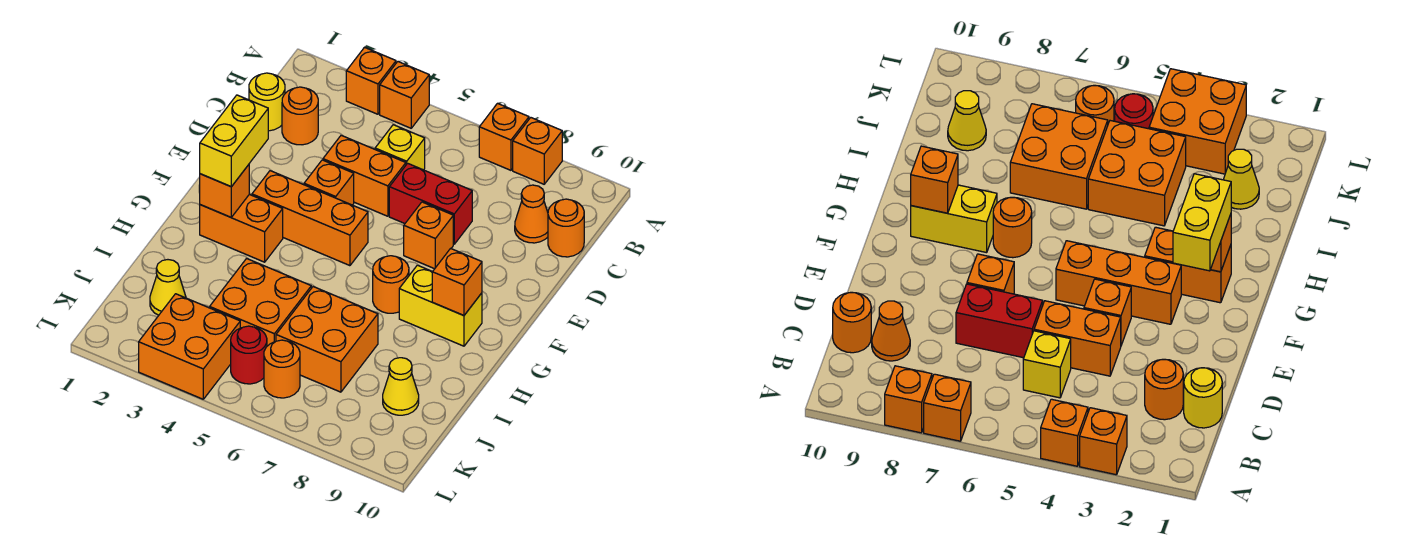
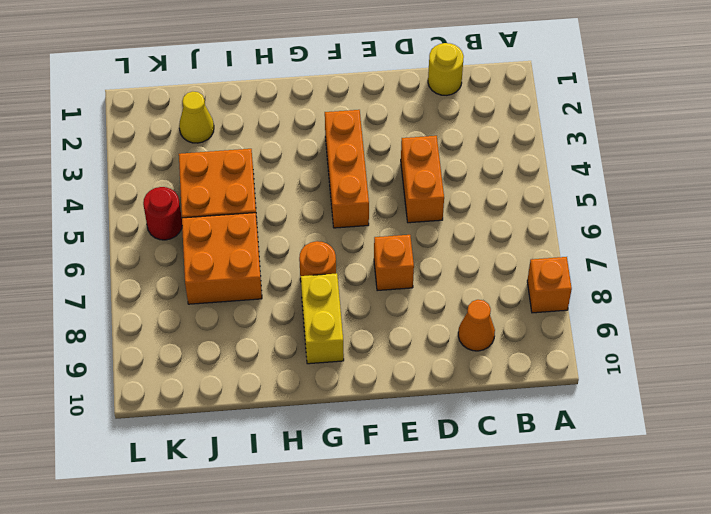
none -> orange 1x1 brick [346,47,396,114]
none -> orange 1x1 brick [380,62,429,128]
none -> orange 1x1 brick [479,104,529,170]

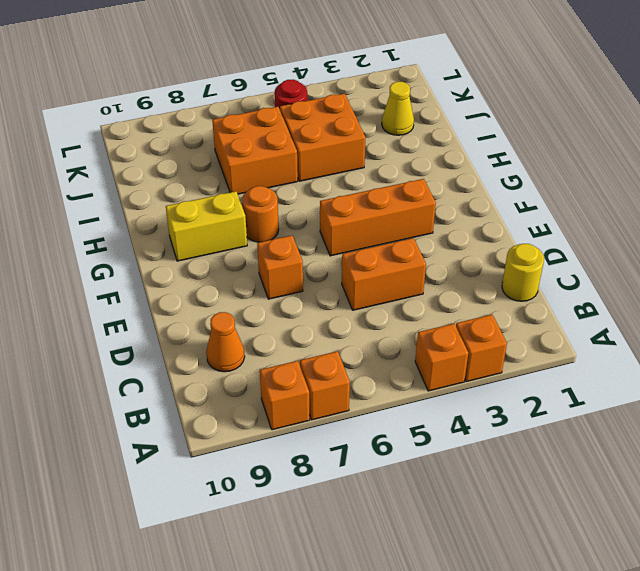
none -> orange 1x1 round brick [282,87,318,145]
none -> yellow 1x1 brick [375,125,425,170]
none -> orange 1x1 round brick [548,199,584,257]

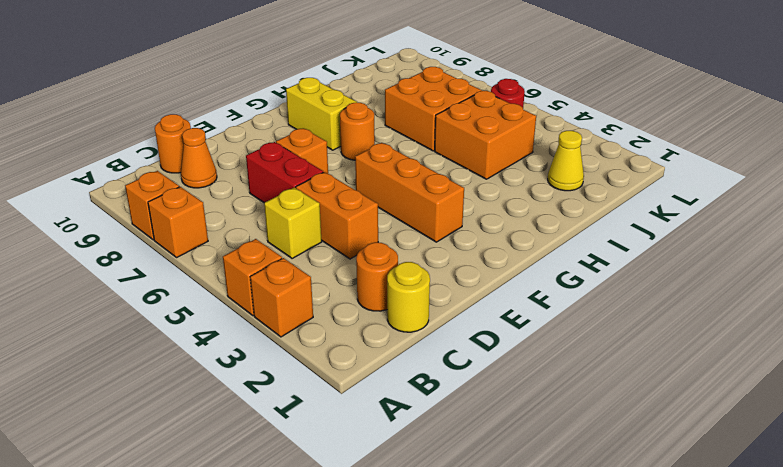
none -> orange 1x1 brick [304,160,354,205]
none -> orange 1x2 brick [200,194,283,262]
none -> yellow 1x1 cone [383,358,419,415]

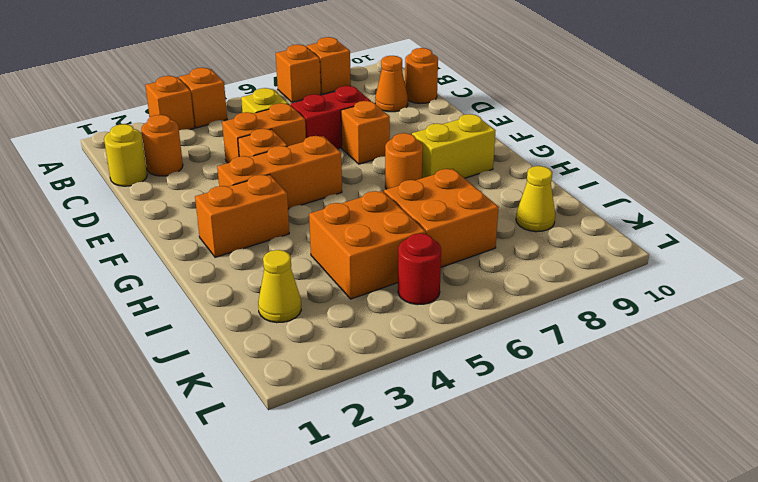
none -> orange 2x2 brick [139,294,240,399]
none -> orange 1x1 round brick [264,340,300,398]
none -> orange 1x1 brick [200,165,249,217]

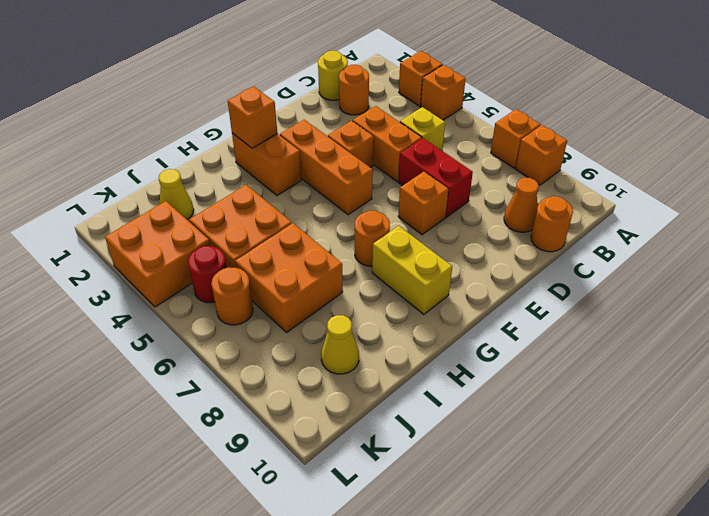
none -> orange 1x1 brick [432,248,482,315]
none -> yellow 1x2 brick [200,95,268,187]

